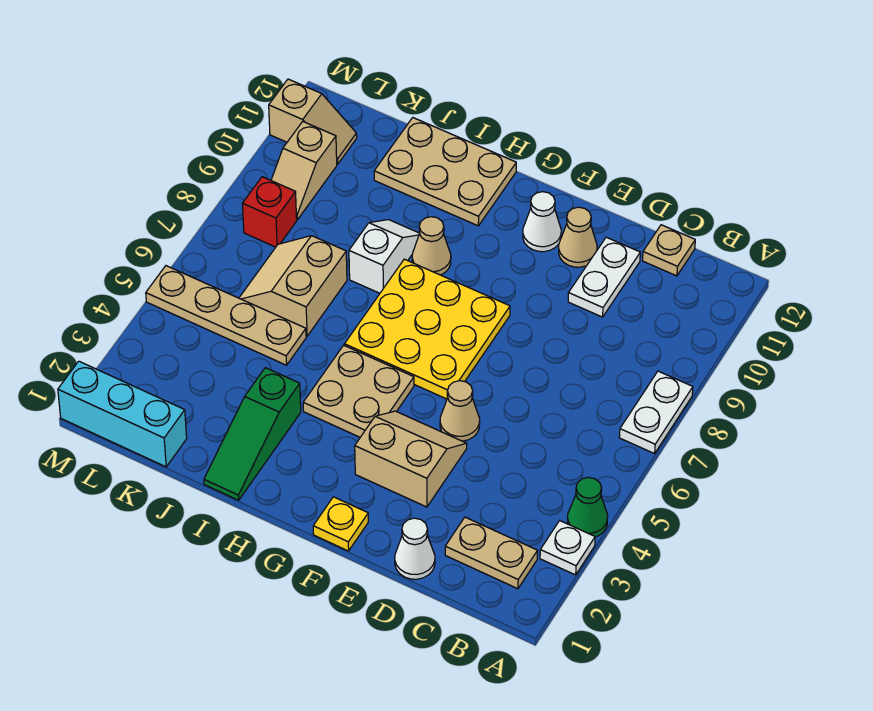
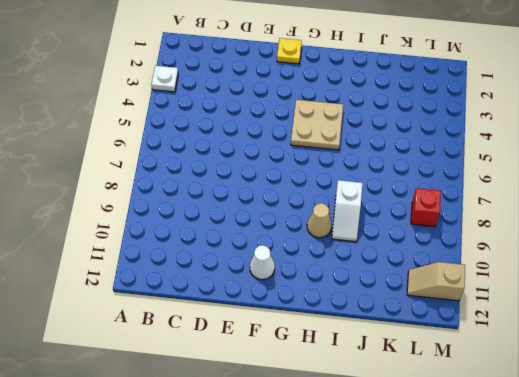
none -> green 1x1 cone [567,477,608,537]
none -> white 1x2 plate [619,371,693,454]
none -> tan 1x2 plate [445,517,538,589]

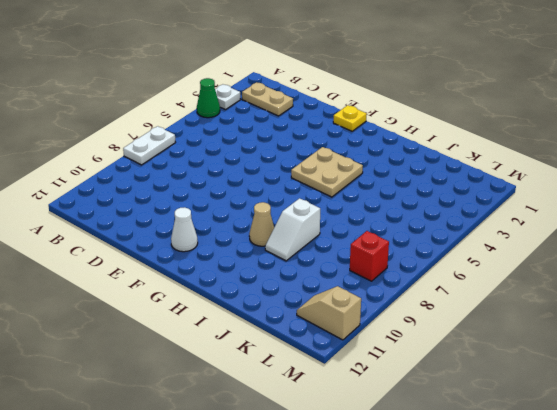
none -> tan 1x1 plate [643,225,695,276]
none -> white 1x1 cone [395,518,435,579]
none -> white 1x2 plate [568,237,640,317]

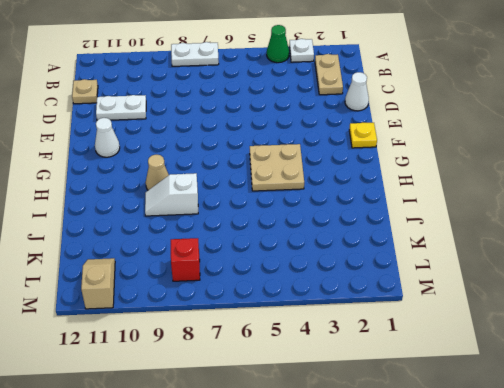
none -> tan 2x2 slope [355,411,467,507]
none -> tan 1x1 cone [440,381,480,441]
none -> tan 1x1 cone [559,207,597,267]

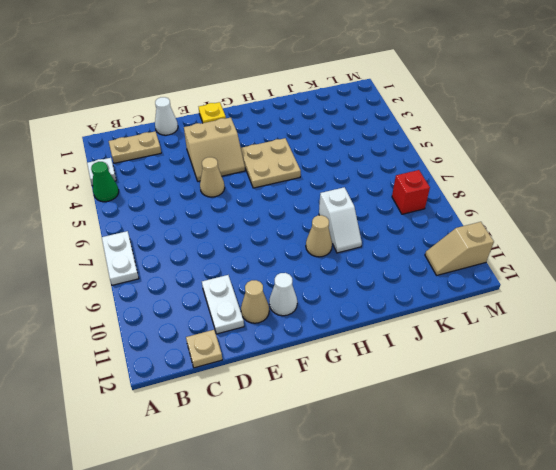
none -> yellow 3x3 plate [344,259,510,399]
none -> tan 2x3 plate [374,118,516,226]
none -> green 1x3 slope [204,368,301,500]

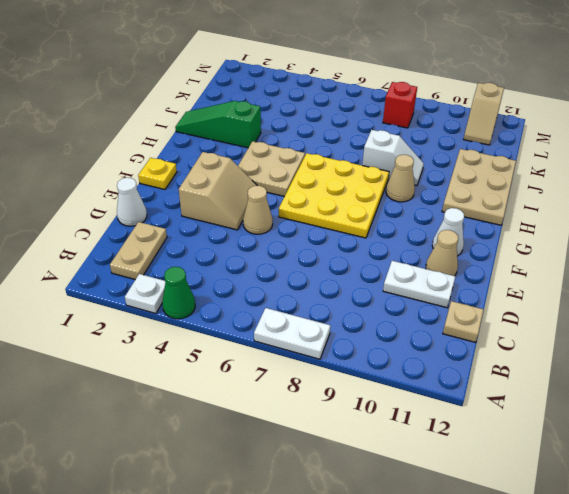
none -> tan 1x4 plate [146,266,306,365]
none -> tan 2x2 slope [239,236,347,336]
none -> cyan 1x3 brick [58,361,187,467]

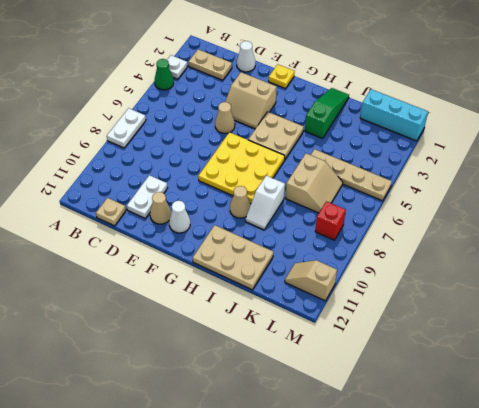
none -> tan 1x2 slope [271,122,337,220]

